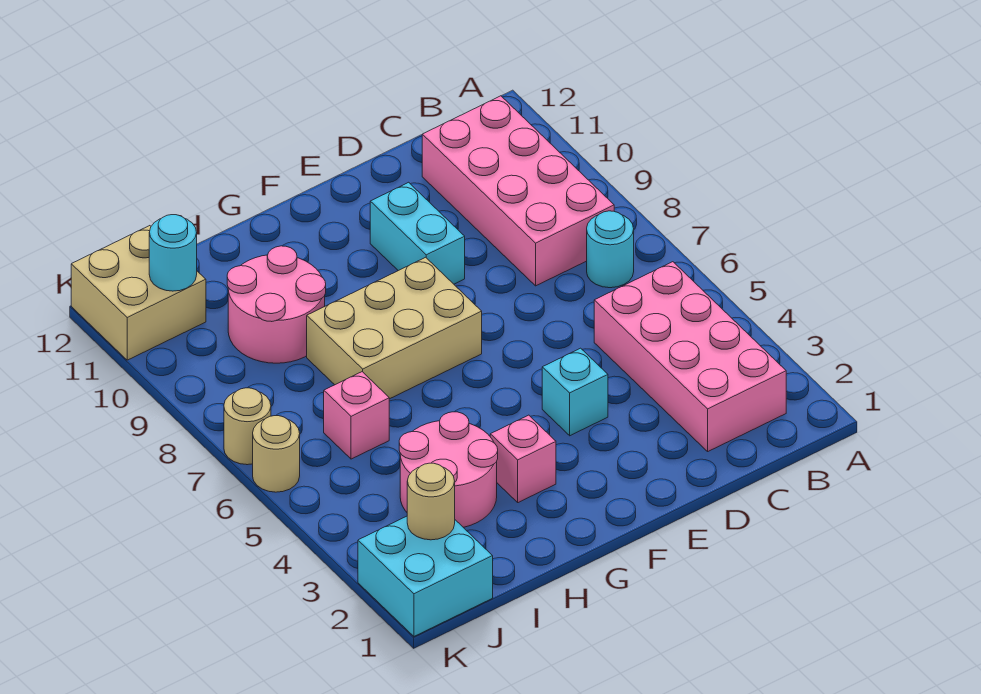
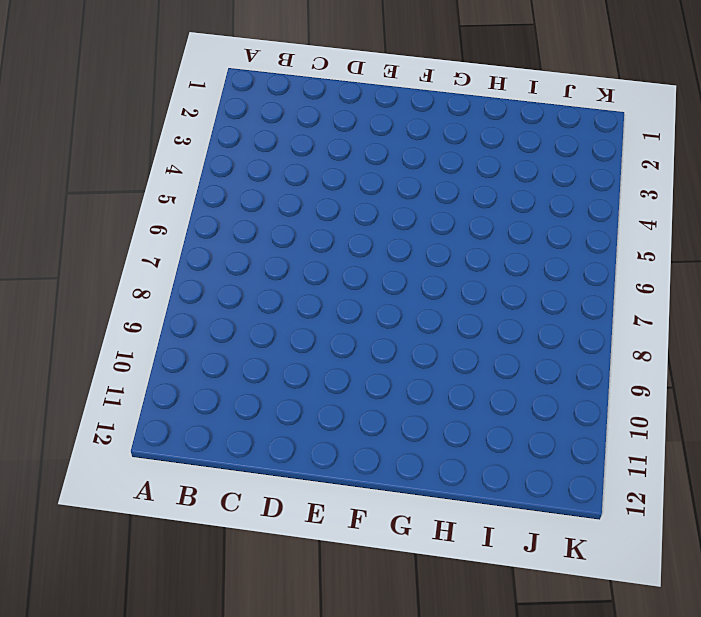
none -> pink 2x4 brick [594,262,786,451]
none -> cyan 1x1 round brick [587,211,634,288]
none -> pink 2x4 brick [422,96,614,286]

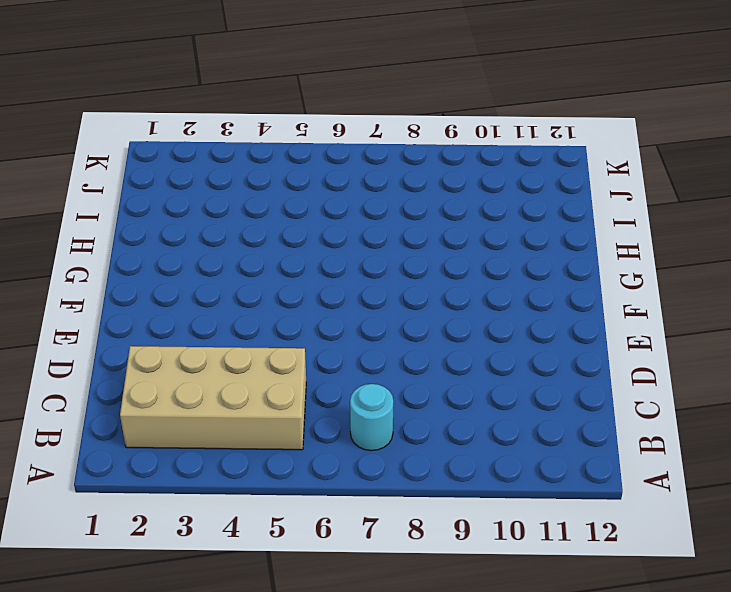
tan 2x4 brick [120,346,306,450] -> pink 2x4 brick [594,262,786,451]
none -> pink 2x4 brick [422,96,614,286]
none -> cyan 1x1 brick [542,348,608,436]
none -> cyan 1x2 brick [370,182,465,284]

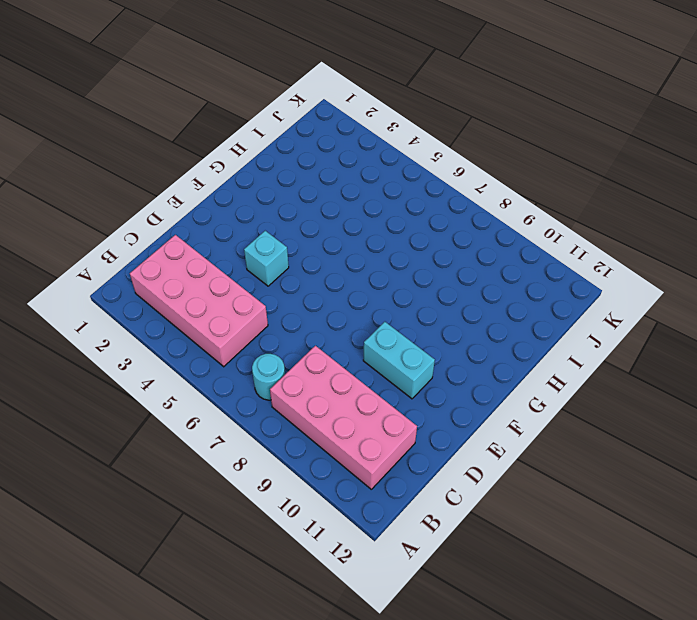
none -> tan 2x3 brick [307,257,482,399]
none -> pink 1x1 brick [490,415,556,503]
none -> pink 2x2 round brick [399,412,498,527]

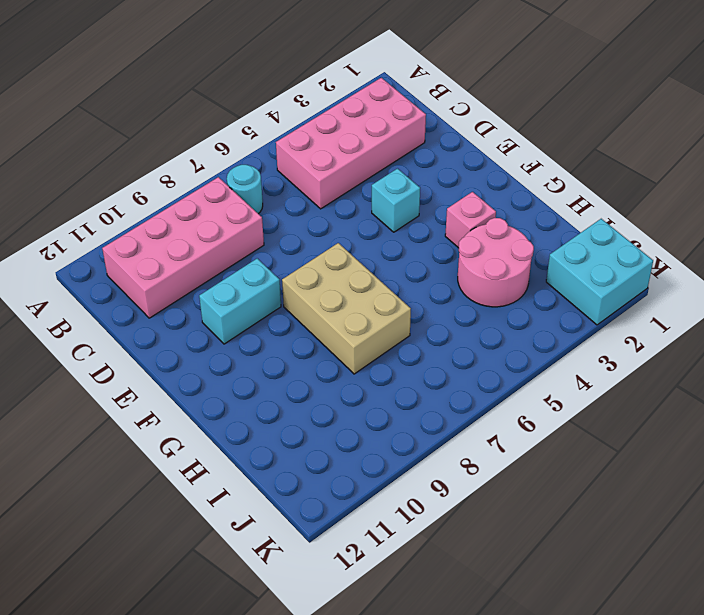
none -> pink 2x2 round brick [227,246,326,363]
none -> pink 1x1 brick [324,372,389,459]
none -> tan 2x2 brick [71,226,206,360]

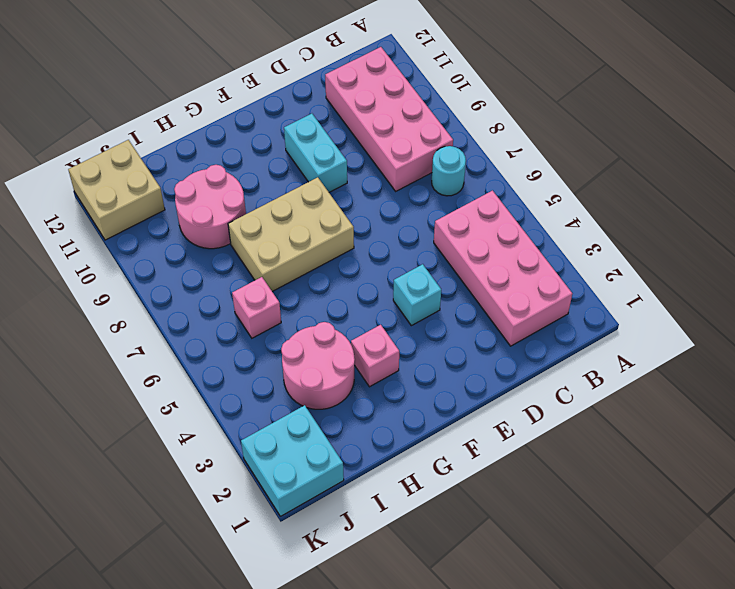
none -> tan 1x1 round brick [253,416,300,492]
none -> tan 1x1 round brick [224,388,271,465]
none -> tan 1x1 round brick [407,463,455,540]

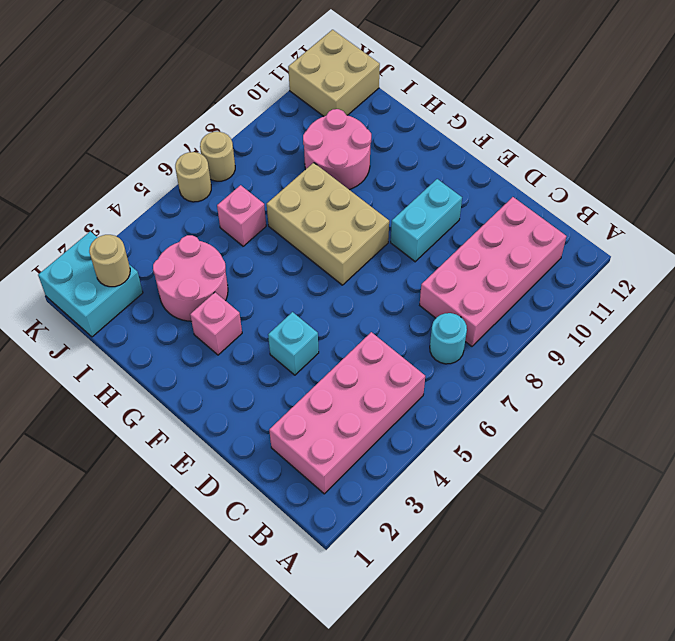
none -> cyan 1x1 round brick [149,215,197,291]

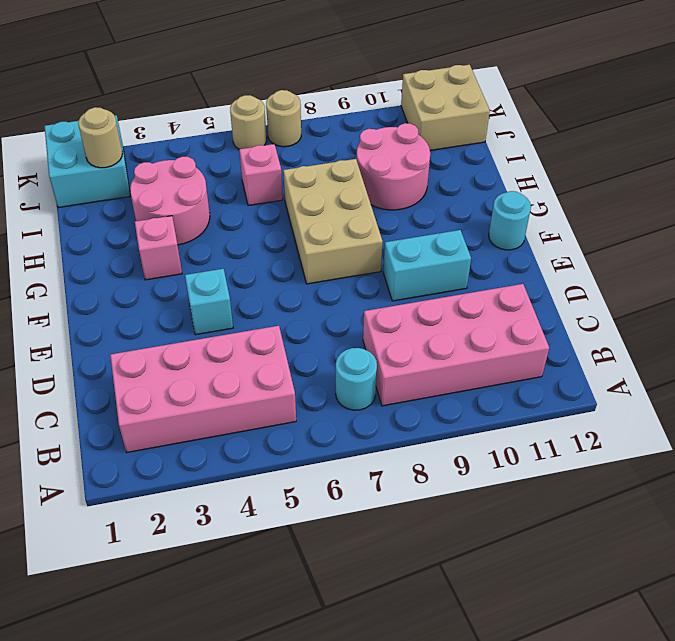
cyan 1x1 round brick [489,191,531,250] -> cyan 1x1 round brick moved to [149,215,197,291]

